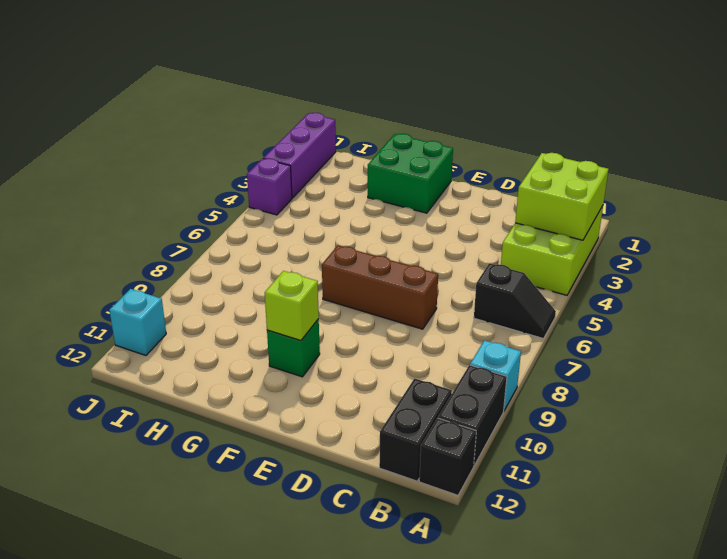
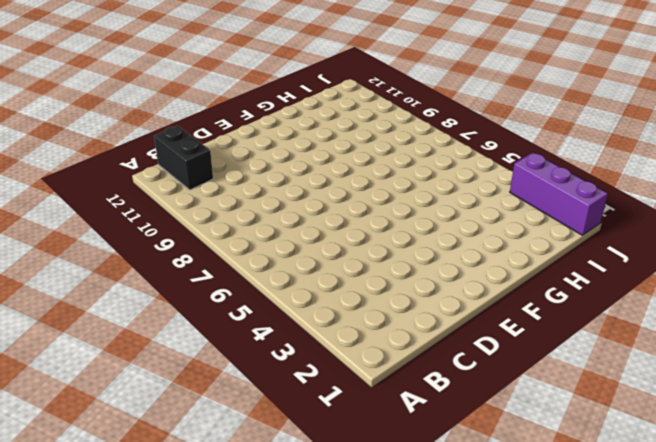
none -> lime 2x3 brick [501,206,603,295]
none -> black 1x2 slope [474,263,556,339]
none -> cyan 1x1 brick [470,340,521,411]

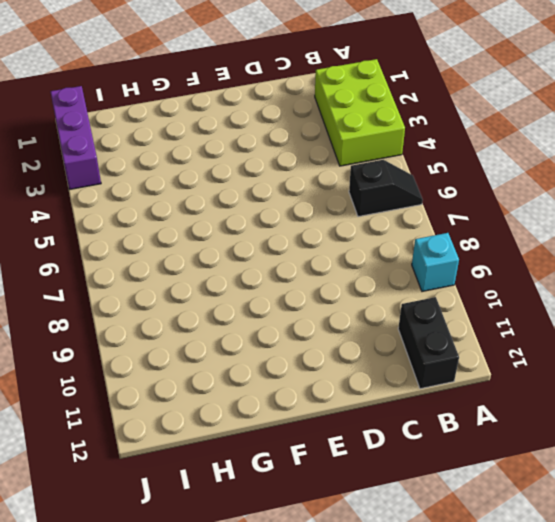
none -> black 1x2 brick [438,365,507,465]
none -> black 1x1 brick [419,418,476,495]
none -> brown 1x3 brick [322,246,438,329]

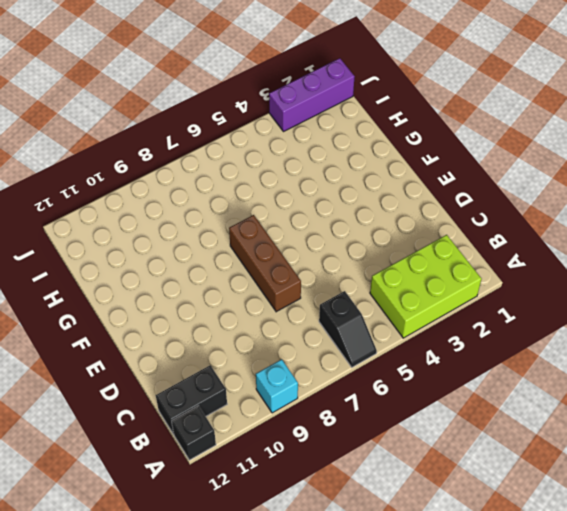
none -> black 1x2 brick [438,365,507,465]
none -> green 2x2 brick [368,134,453,213]
none -> green 1x1 brick [267,319,320,377]

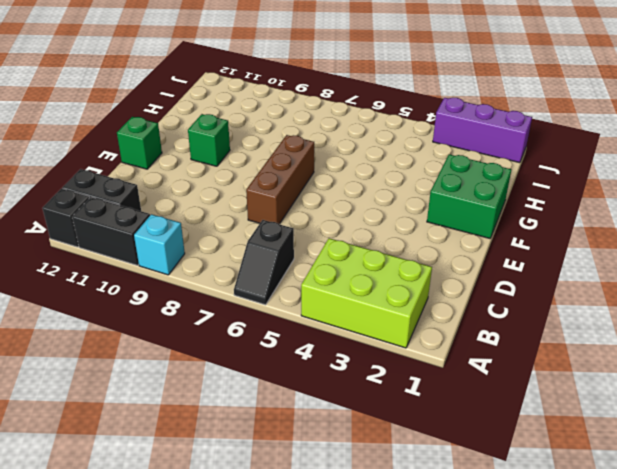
green 1x1 brick [117,117,162,169] -> none
none -> purple 1x1 brick [247,158,292,215]
none -> cyan 1x1 brick [109,289,166,355]
none -> lime 2x2 brick [515,153,608,240]

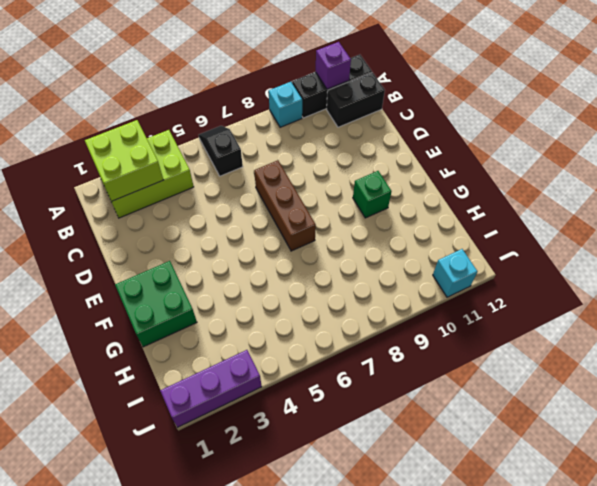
purple 1x1 brick [316,42,351,89] -> purple 1x1 brick moved to [247,158,292,215]
none -> lime 1x1 brick [265,271,319,341]

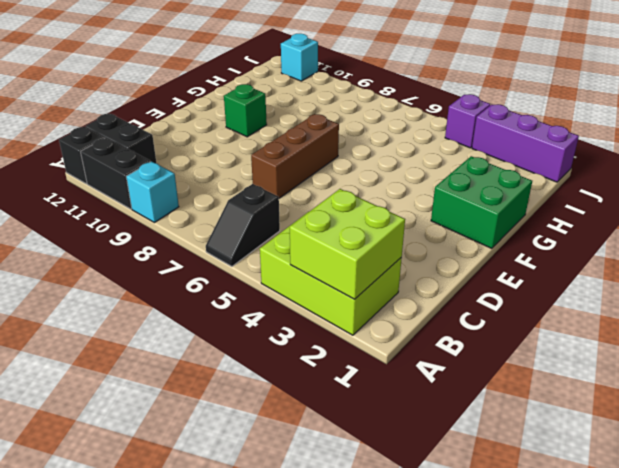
none -> lime 1x1 brick [265,271,319,341]

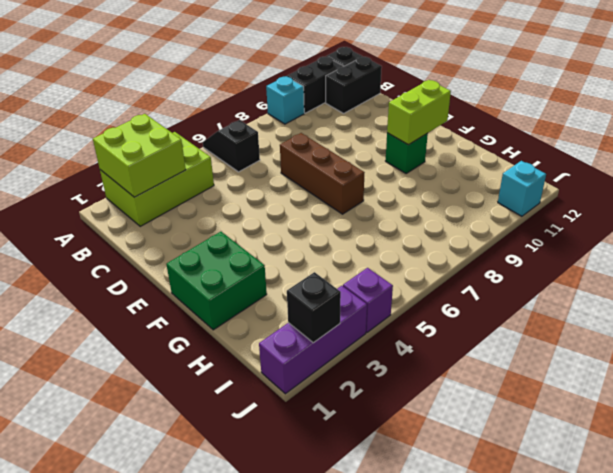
lime 1x2 brick [387,80,451,145] -> lime 1x1 brick [265,271,319,341]
black 1x1 brick [287,272,341,343] -> none

